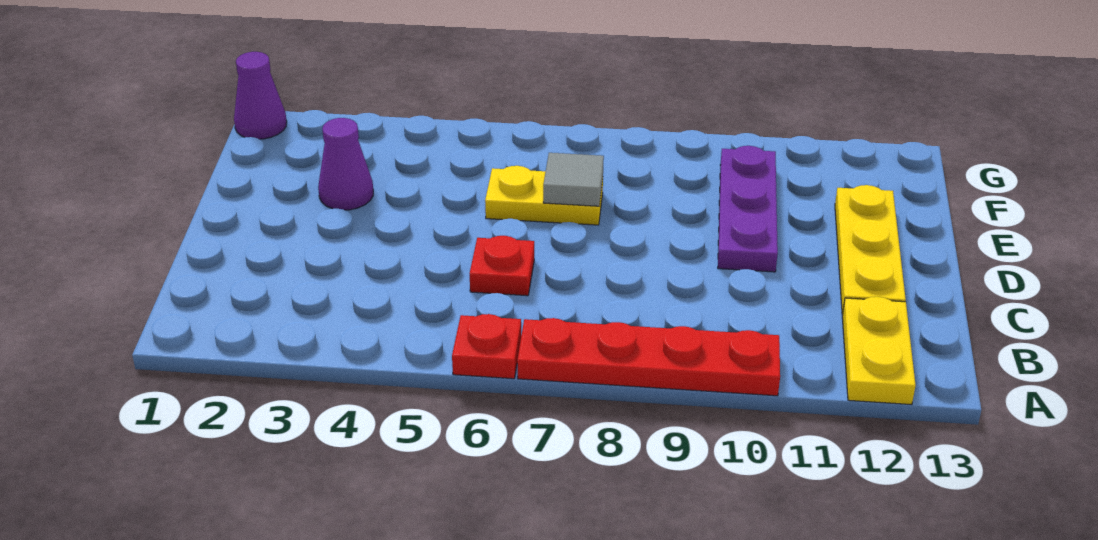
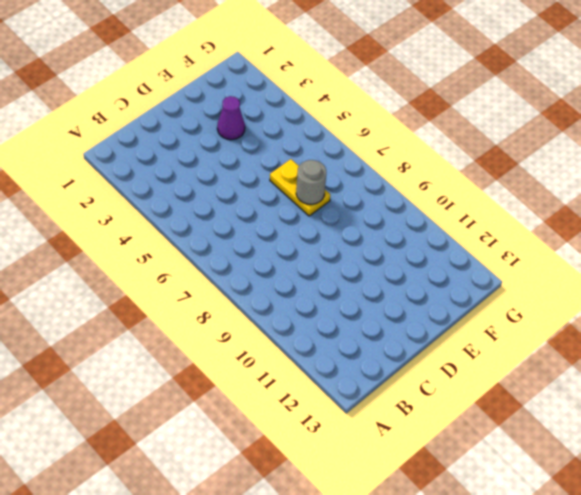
grey 1x1 round brick [296,160,326,204] -> grey 1x1 tile [543,153,604,206]
none -> red 1x1 plate [452,314,521,379]
none -> red 1x4 plate [517,318,780,396]

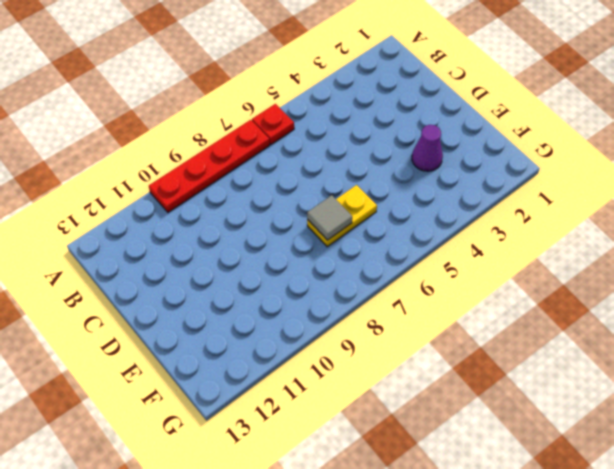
none -> yellow 1x2 plate [842,297,916,405]
none -> red 1x1 plate [470,236,534,296]

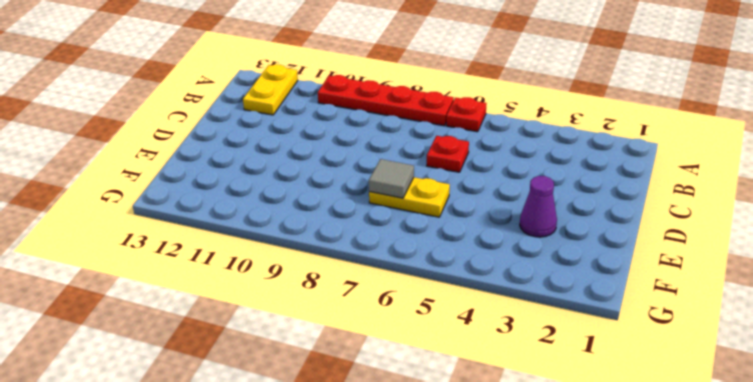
none -> yellow 1x3 plate [835,185,906,315]
none -> purple 1x3 plate [718,146,778,272]

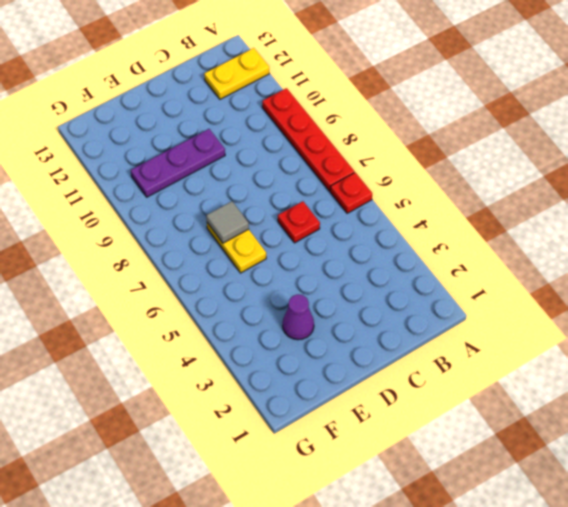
none -> yellow 1x3 plate [835,185,906,315]
none -> purple 1x1 cone [234,52,287,139]

